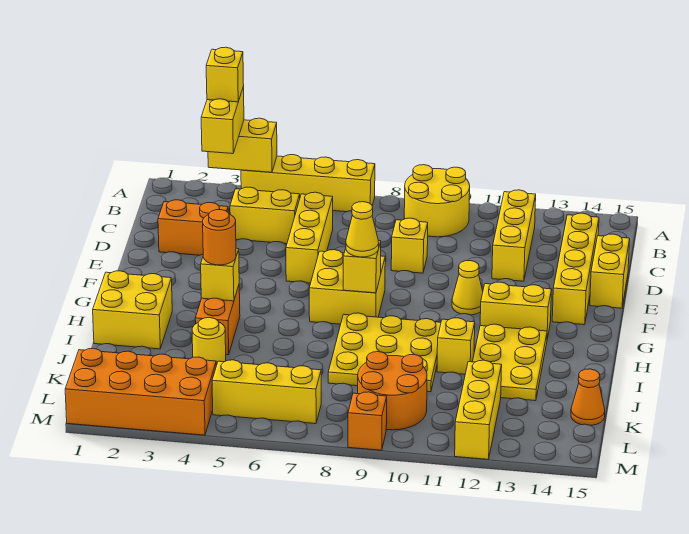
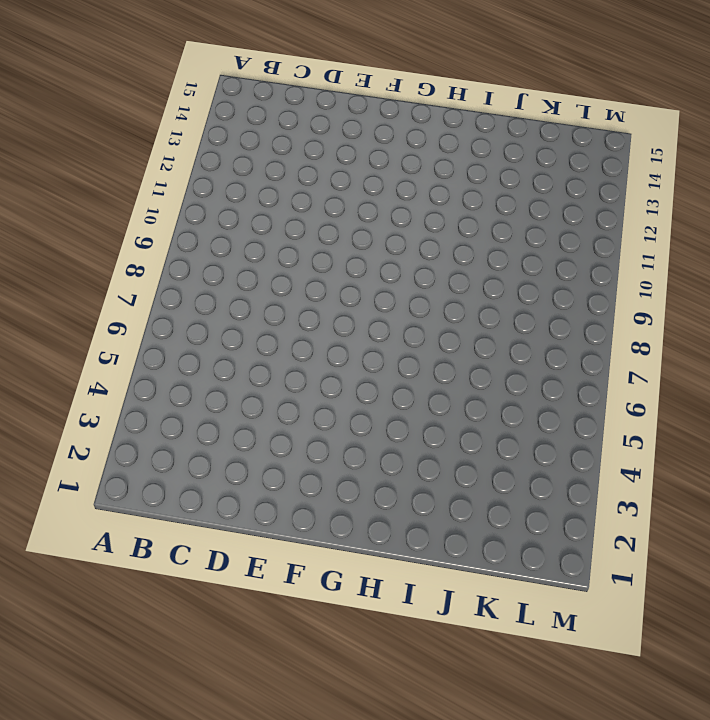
none -> yellow 1x4 brick [241,155,375,212]
none -> yellow 2x2 round brick [404,165,470,237]
none -> yellow 1x3 brick [492,190,536,281]
none -> yellow 1x2 brick [230,187,300,244]

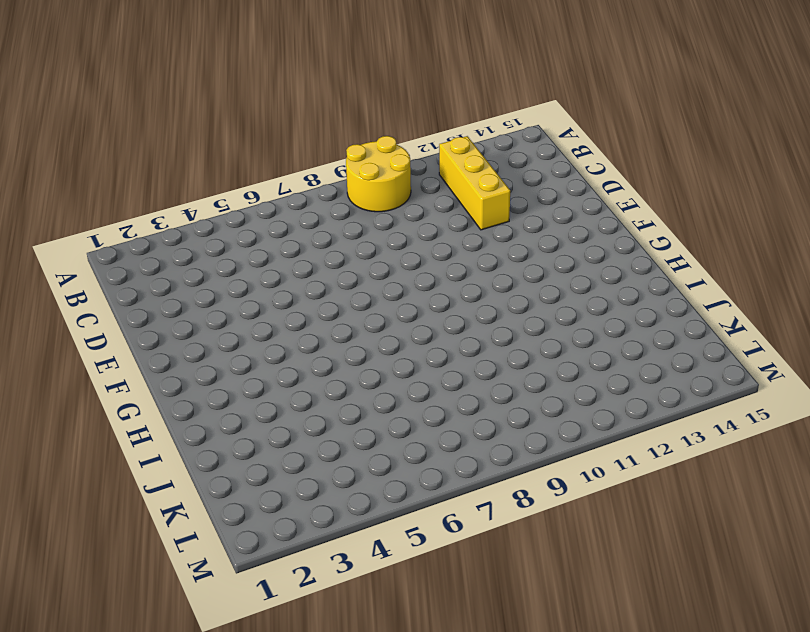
none -> yellow 1x4 brick [241,155,375,212]
none -> yellow 1x2 brick [230,187,300,244]
none -> yellow 1x3 brick [286,192,333,283]
none -> yellow 1x4 brick [552,213,599,325]

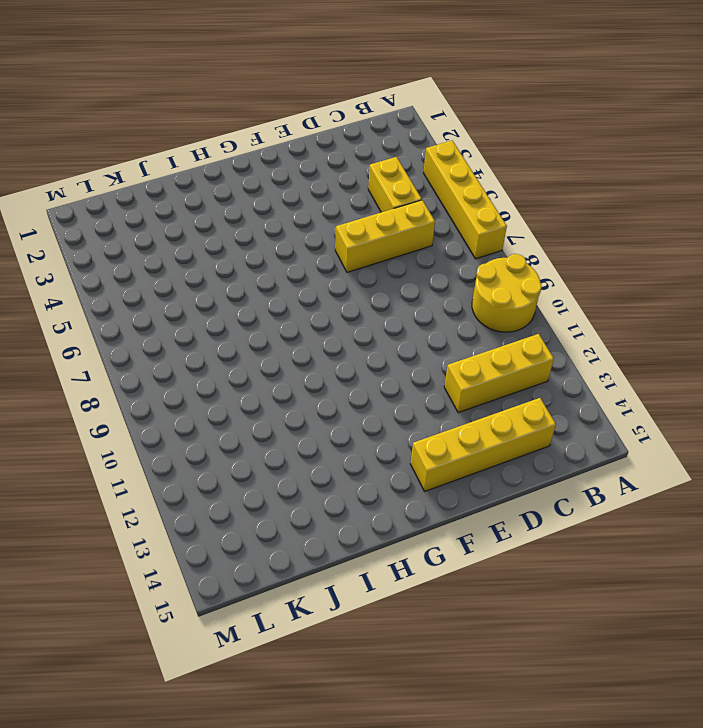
none -> orange 1x2 brick [158,200,228,255]
none -> yellow 1x1 brick [391,218,428,273]
none -> yellow 1x2 brick [590,234,630,308]
none -> yellow 2x2 brick [309,250,385,324]

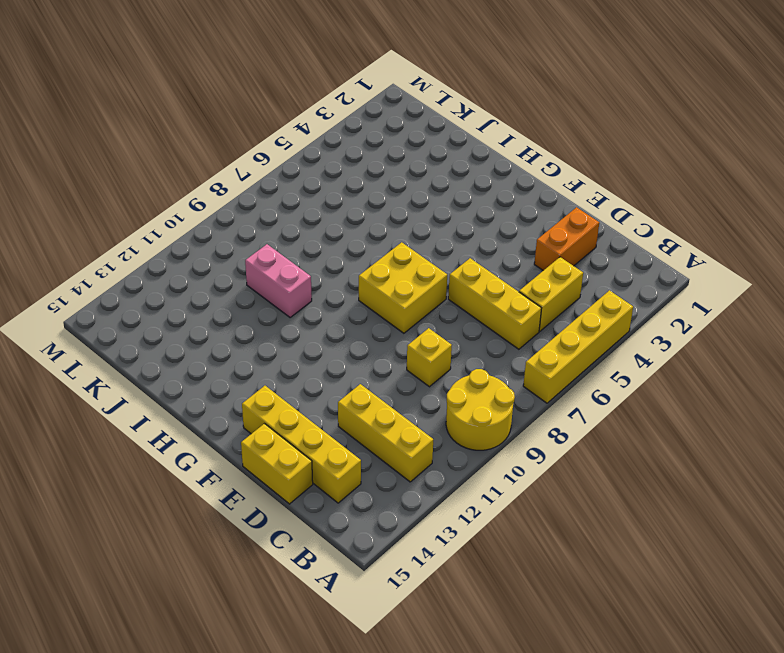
pink 1x2 brick [245,244,312,317] -> yellow 3x3 plate [328,313,441,392]
none -> yellow 1x1 cone [452,261,483,315]
none -> yellow 1x2 brick [480,282,552,339]
none -> yellow 2x2 brick [93,271,172,349]
none -> orange 1x2 brick [195,286,240,355]

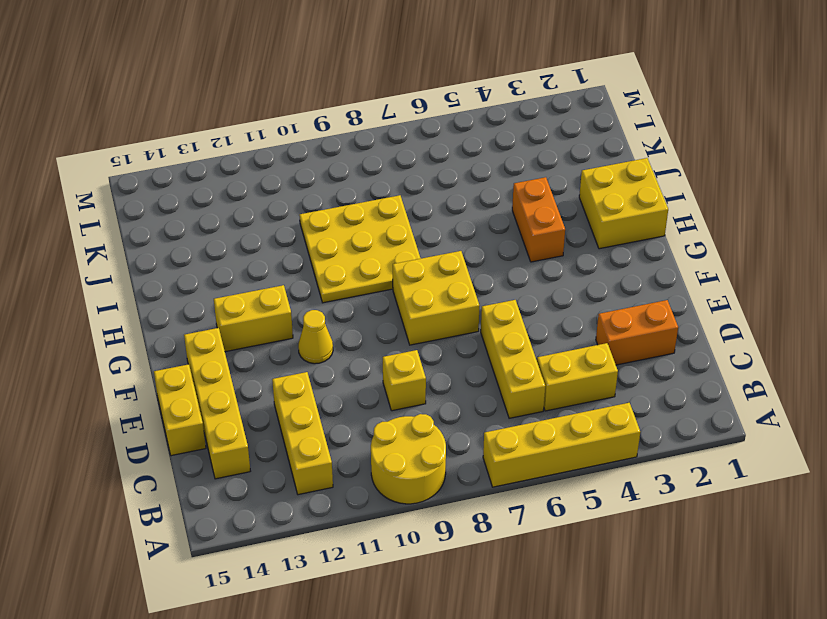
none -> yellow 2x3 plate [473,324,547,401]
none -> yellow 1x1 brick [437,318,475,374]
none -> yellow 1x1 round brick [192,318,226,365]
none -> orange 2x2 round brick [358,352,427,430]

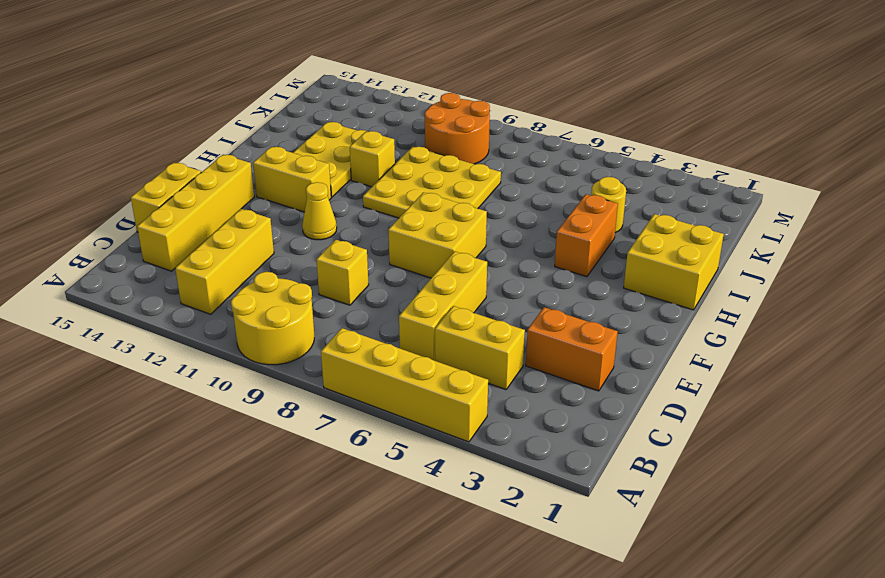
none -> yellow 1x3 brick [455,360,502,459]
none -> orange 1x1 cone [571,369,605,425]
none -> orange 2x4 brick [65,348,216,435]
none -> yellow 1x3 brick [212,360,321,424]

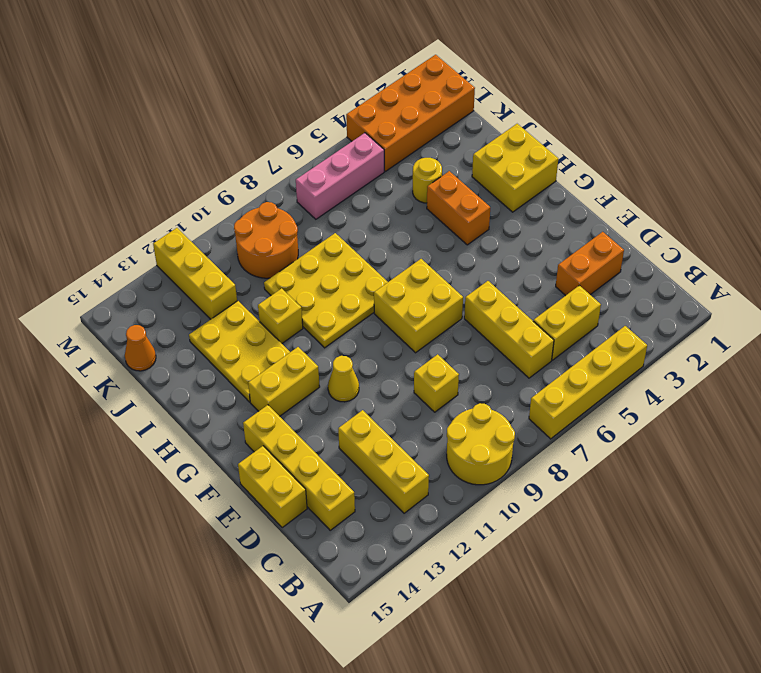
pink 1x3 brick [296,133,384,219] -> yellow 1x3 brick [212,360,321,424]
none -> orange 1x1 brick [348,392,387,450]
none -> yellow 1x2 brick [208,118,277,172]
none -> yellow 1x1 brick [343,241,381,293]
none -> yellow 1x1 brick [201,248,239,301]

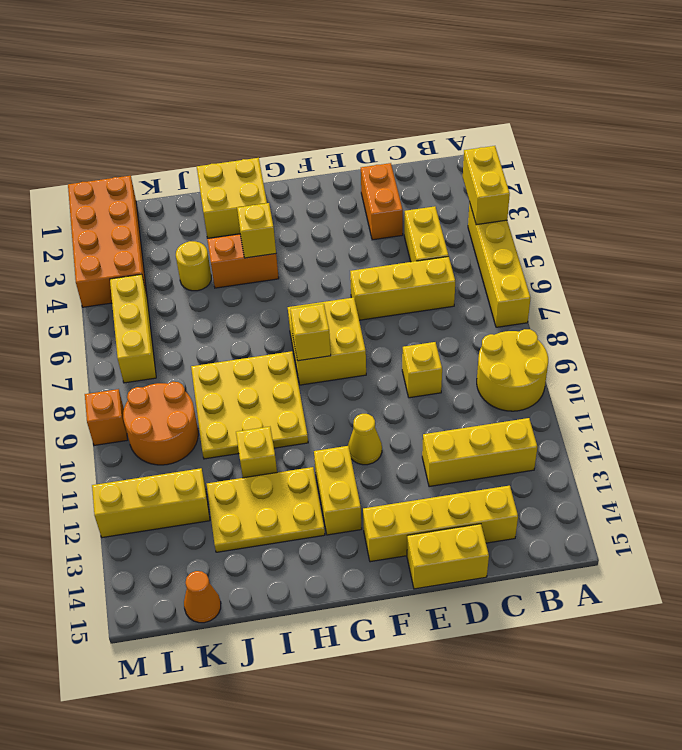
none -> yellow 1x2 brick [201,86,244,154]
none -> yellow 1x1 cone [346,202,379,257]
none -> orange 1x1 round brick [203,210,236,265]
none -> yellow 1x1 brick [206,47,244,102]

